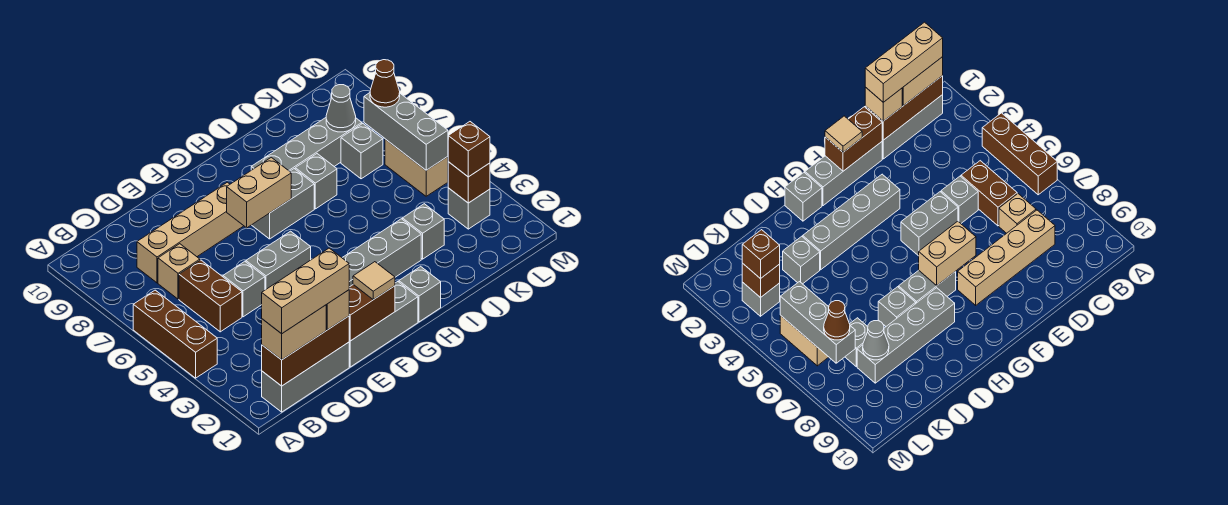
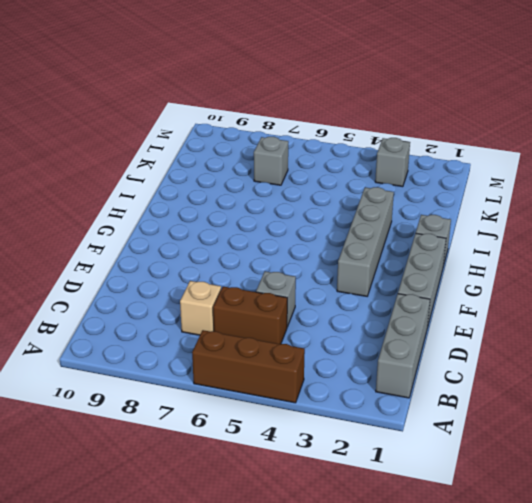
none -> tan 1x4 brick [137,182,243,283]
none -> grey 1x2 brick [246,231,311,290]
none -> grey 1x2 brick [252,169,314,239]

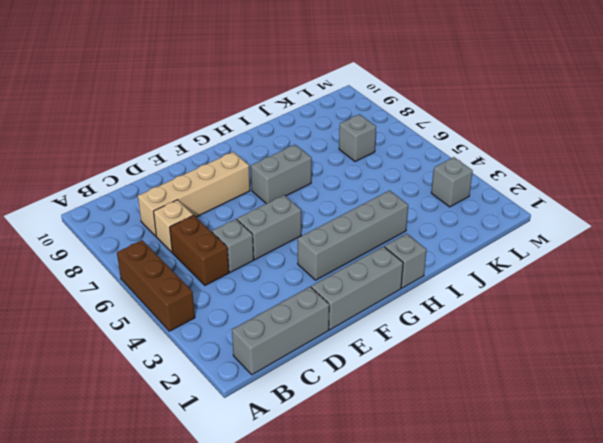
none -> grey 1x4 brick [251,118,362,171]
none -> grey 1x1 brick [295,154,337,209]
none -> grey 1x1 brick [403,204,444,259]

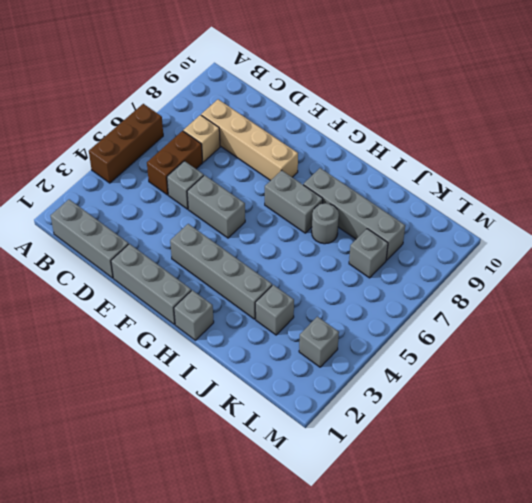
grey 1x1 round brick [312,203,339,244] -> grey 1x1 brick [295,154,337,209]
none -> tan 1x2 brick [385,139,448,196]
none -> brown 1x3 brick [262,316,349,386]
none -> brown 1x2 brick [349,285,395,341]

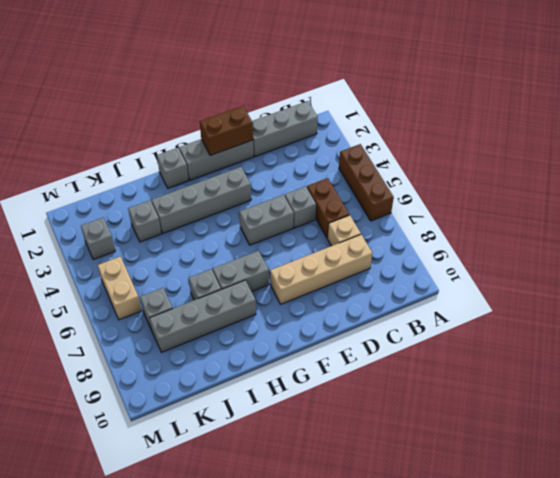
none -> brown 1x3 brick [262,316,349,386]
none -> tan 1x2 brick [227,157,291,228]
none -> grey 1x1 cone [326,85,356,132]

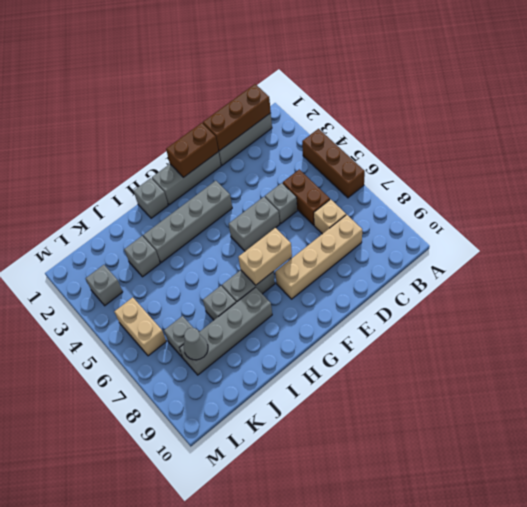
none -> brown 1x1 brick [448,162,490,203]
none -> grey 1x3 brick [364,93,448,170]
none -> tan 1x2 brick [262,305,326,360]

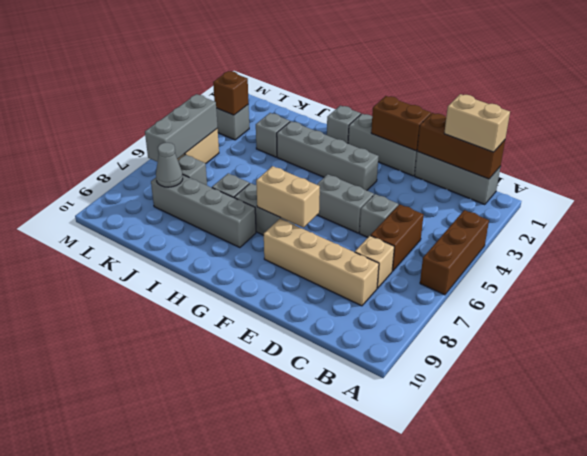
none -> tan 1x1 brick [326,290,349,330]
none -> tan 1x1 tile [353,262,395,300]
none -> brown 1x1 brick [448,122,490,177]

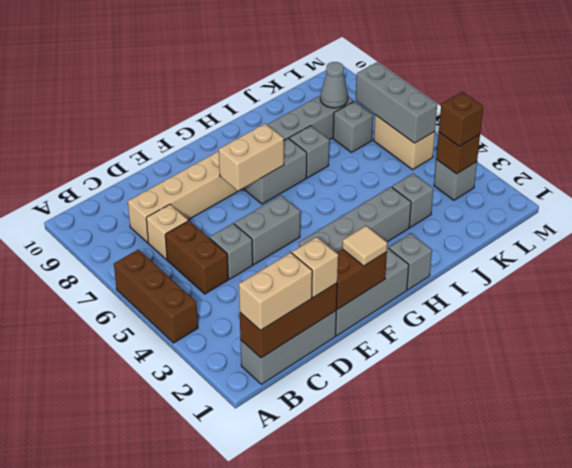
none -> brown 1x1 cone [370,60,400,107]
none -> tan 1x3 brick [262,248,349,334]

